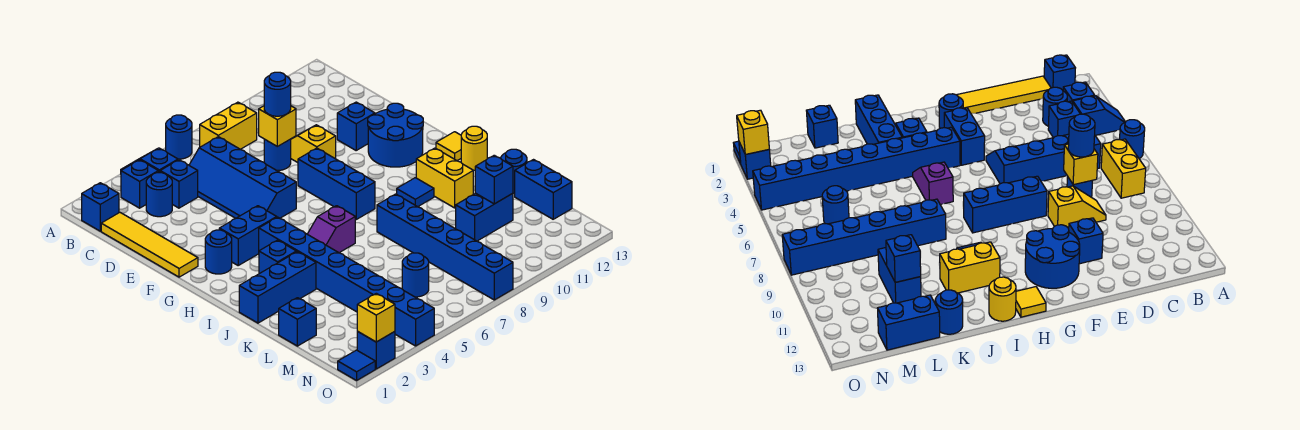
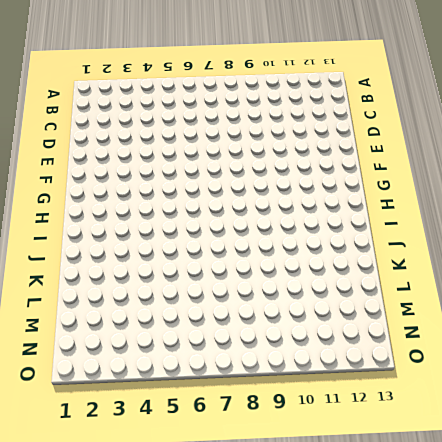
none -> blue 1x2 slope [121,148,178,173]
none -> blue 1x1 round brick [166,115,192,159]
none -> blue 1x1 brick [82,183,119,231]
none -> blue 1x1 brick [121,160,158,208]

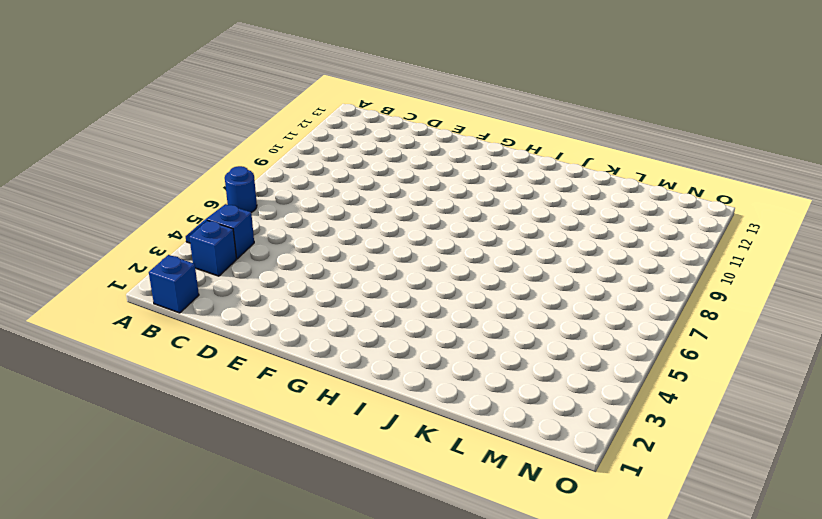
none -> yellow 1x2 brick [200,102,257,149]
none -> yellow 1x4 tile [101,212,198,277]
none -> blue 1x1 round brick [146,173,172,217]
none -> blue 1x1 brick [160,160,198,208]

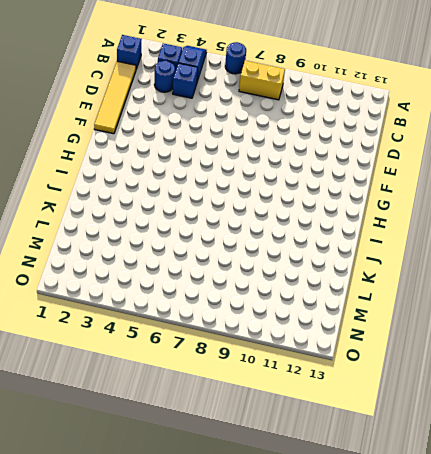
none -> blue 2x4 slope [189,137,296,218]
none -> blue 1x1 round brick [264,139,291,170]
none -> yellow 1x2 slope [291,125,336,163]
none -> blue 1x1 brick [337,102,375,150]

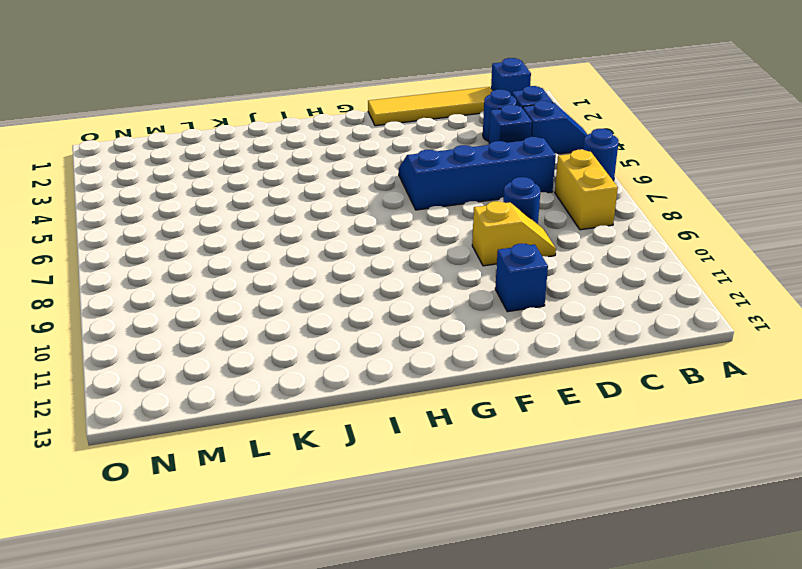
none -> blue 1x3 brick [298,148,375,219]
none -> blue 2x2 round brick [368,103,423,167]
none -> blue 1x1 round brick [205,230,232,274]
none -> blue 1x2 brick [219,206,277,265]

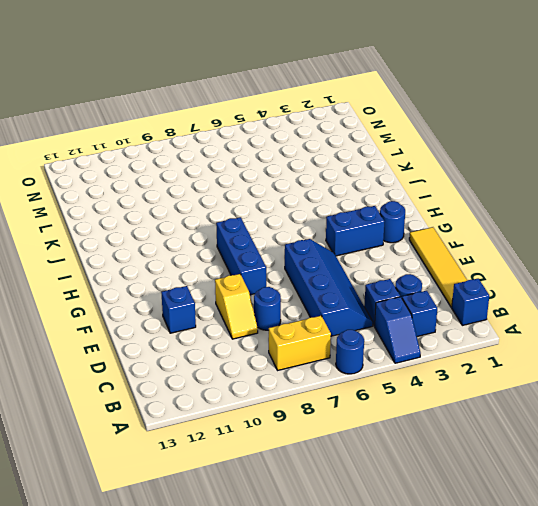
none -> blue 2x2 round brick [368,103,423,167]
none -> blue 1x8 brick [259,217,434,346]
none -> yellow 1x1 tile [436,132,461,161]
none -> blue 1x1 brick [259,240,296,274]

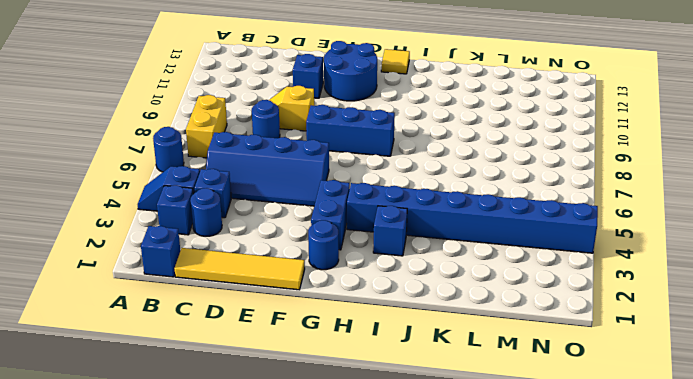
none -> purple 1x2 slope [308,206,355,253]
none -> blue 1x1 tile [397,178,434,207]
none -> yellow 1x2 brick [416,148,473,208]
none -> yellow 1x1 round brick [461,126,487,170]

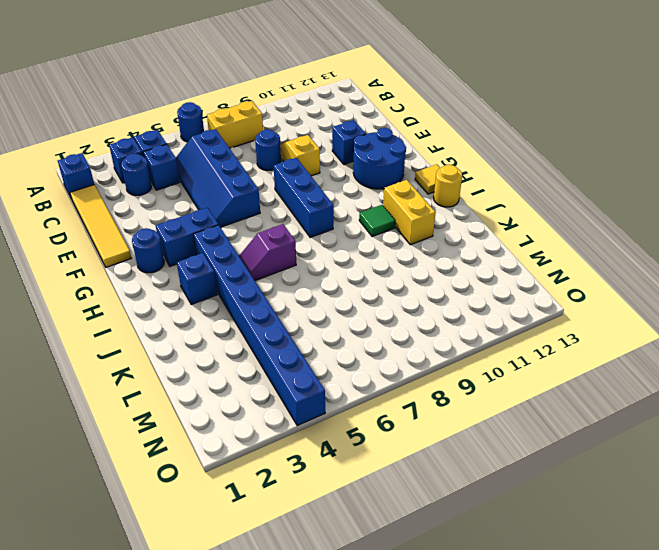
green 1x1 tile [359,205,395,237] -> blue 1x1 tile [397,178,434,207]
none -> blue 1x3 brick [239,252,316,323]
none -> blue 1x6 brick [377,194,513,300]
none -> blue 1x1 round brick [501,149,527,193]
none -> blue 1x1 brick [279,298,316,346]

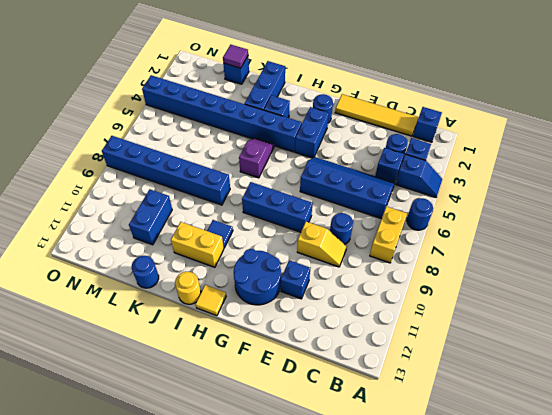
purple 1x1 tile [223,45,248,68] -> none
none -> blue 1x2 brick [515,160,572,219]
none -> blue 1x1 round brick [402,253,429,297]
none -> blue 1x1 tile [338,350,375,380]
none -> blue 1x1 brick [357,332,395,369]

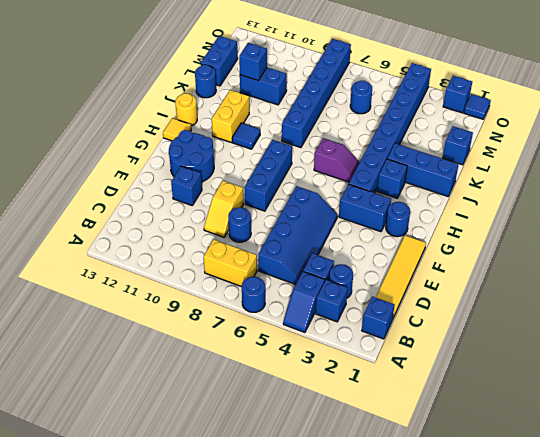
none -> yellow 1x1 brick [259,106,296,146]
none -> yellow 1x1 brick [357,293,395,342]
none -> blue 1x1 round brick [264,72,291,116]

